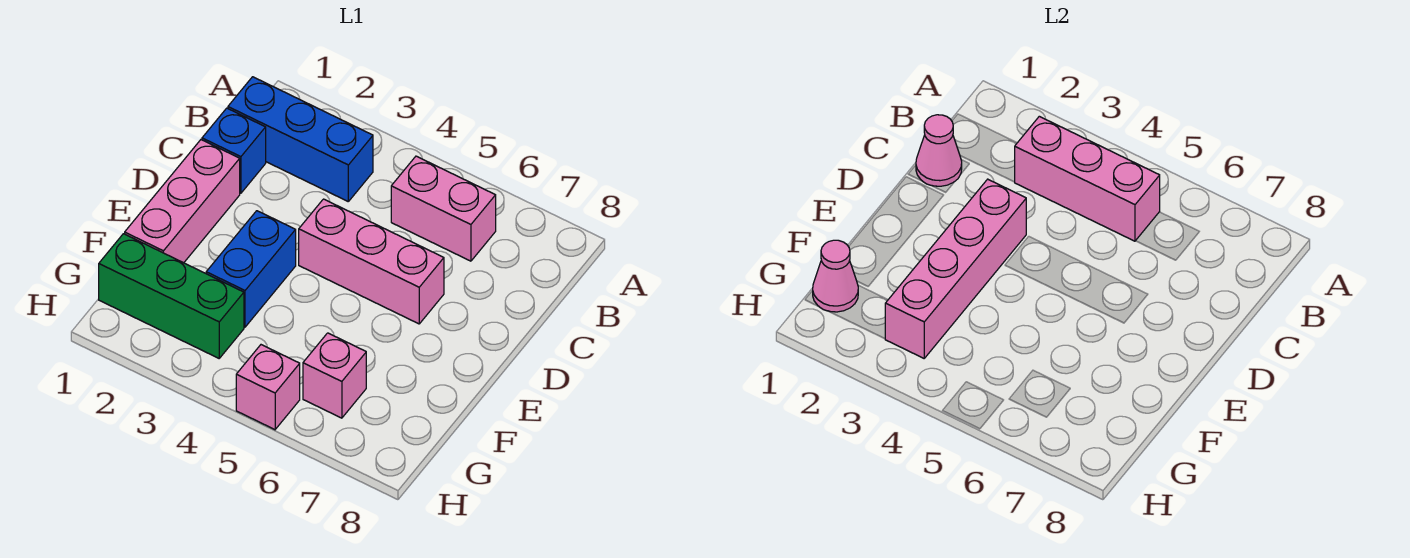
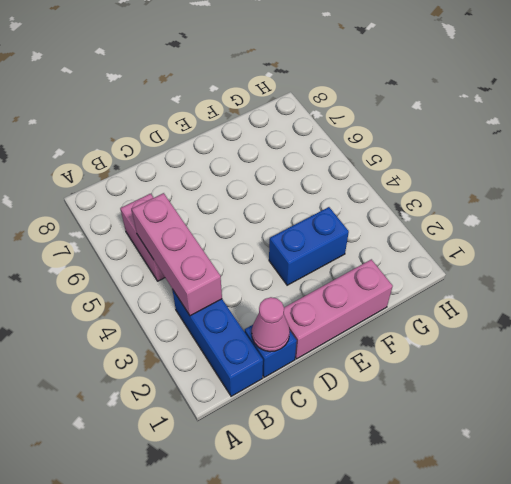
none -> pink 1x3 brick [299,199,444,324]
none -> green 1x3 brick [99,234,244,358]
none -> pink 1x1 brick [303,333,366,418]

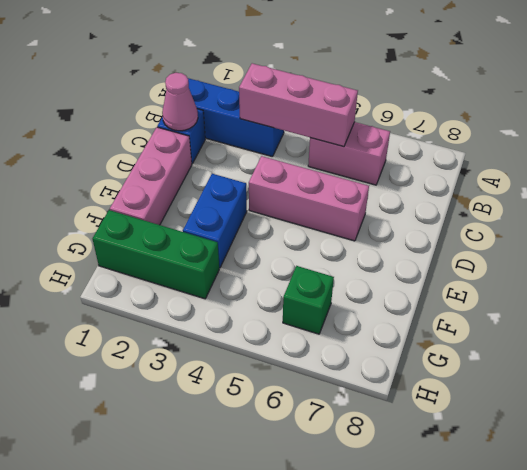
green 1x1 brick [283,266,334,334] -> pink 1x1 brick [303,333,366,418]
none -> pink 1x1 brick [236,345,300,430]
none -> pink 1x4 brick [885,179,1026,358]
none -> pink 1x1 cone [813,240,858,312]

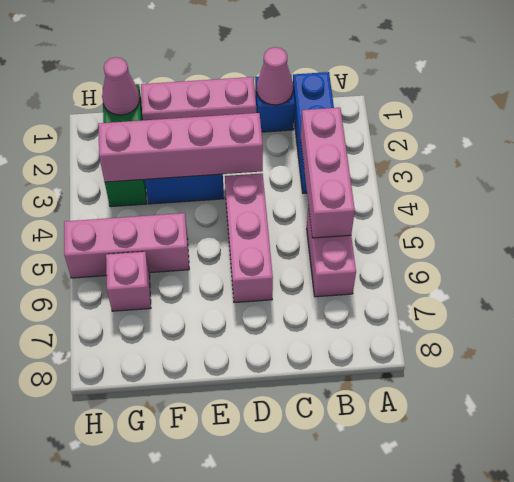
pink 1x3 brick [64,213,189,278] -> pink 1x1 brick [236,345,300,430]

